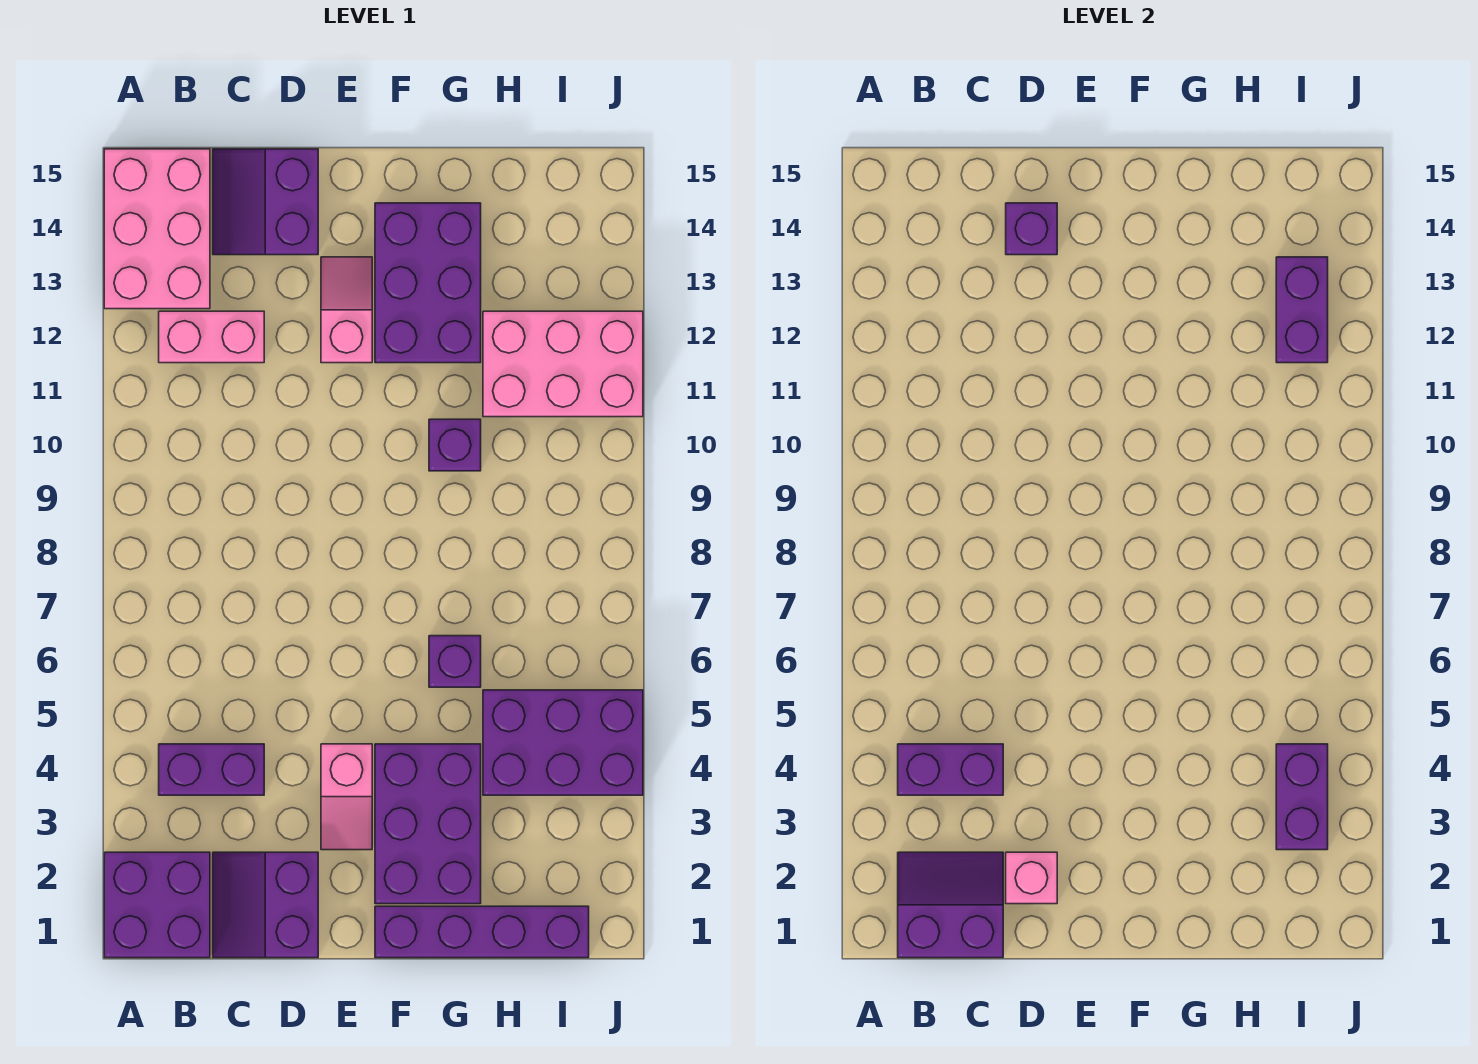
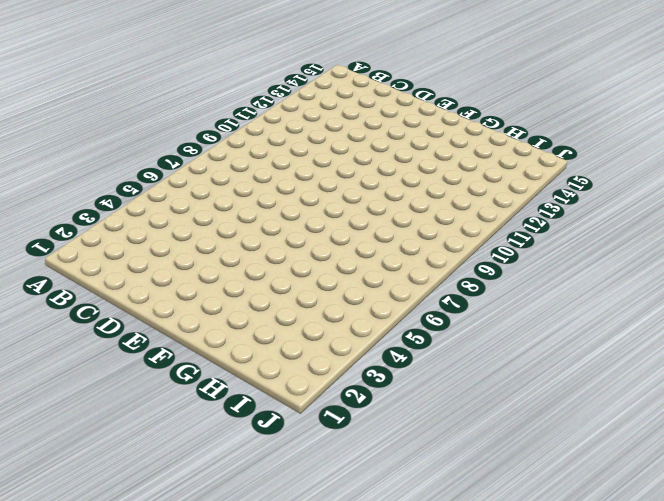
none -> purple 2x2 brick [104,852,210,958]
none -> pink 2x3 brick [104,149,210,309]
none -> purple 1x2 brick [159,744,264,795]

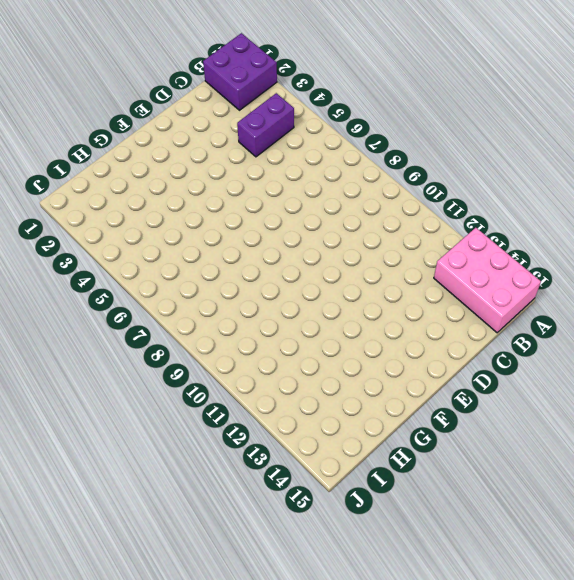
none -> pink 1x2 brick [159,311,264,363]
none -> purple 2x2 slope [213,852,318,958]
none -> purple 2x2 slope [213,149,318,255]

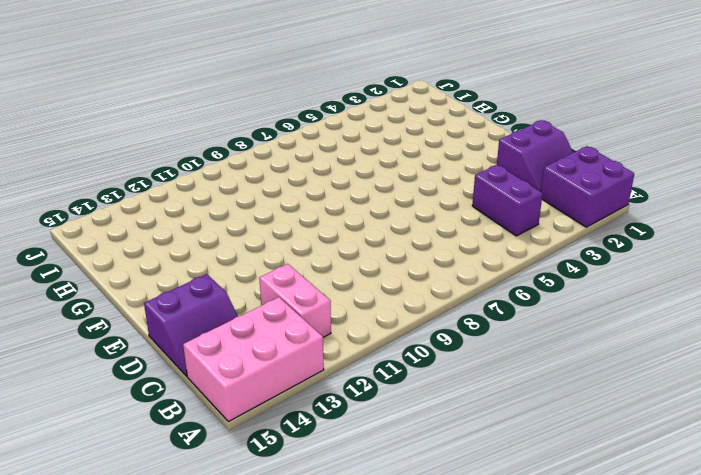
none -> pink 1x2 slope [321,744,372,850]
none -> pink 1x2 slope [321,257,372,363]
none -> purple 1x4 brick [375,906,589,958]

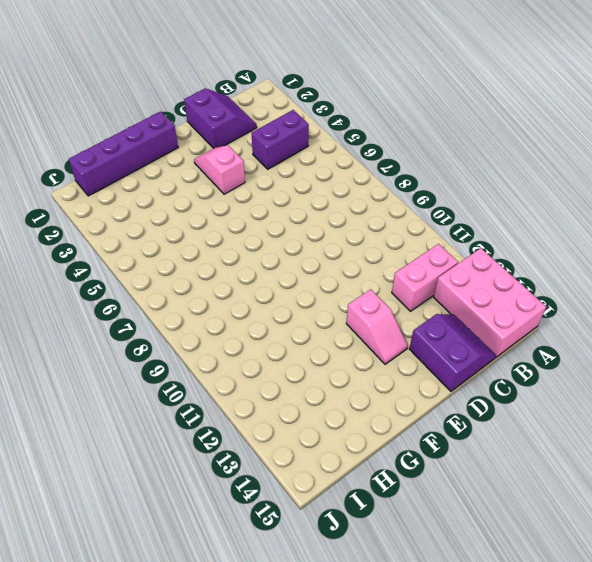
none -> purple 2x2 brick [104,852,210,958]
none -> purple 2x3 brick [375,744,481,904]
none -> purple 2x3 brick [375,203,481,363]

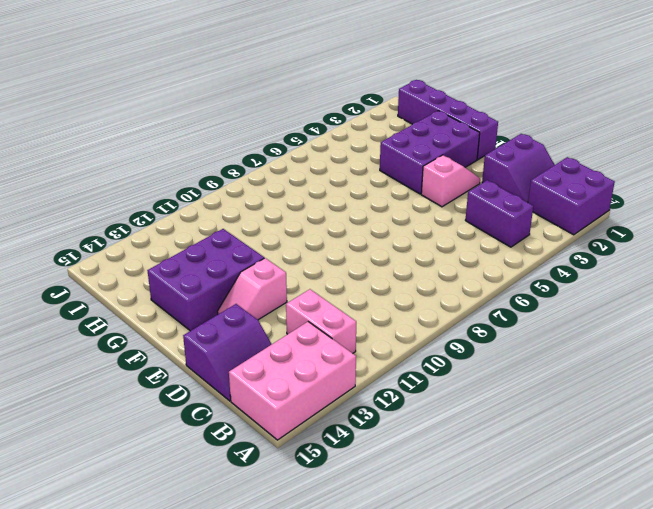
none -> purple 1x1 brick [429,636,481,687]
none -> purple 1x1 brick [429,419,481,471]
none -> purple 2x3 brick [483,690,643,795]

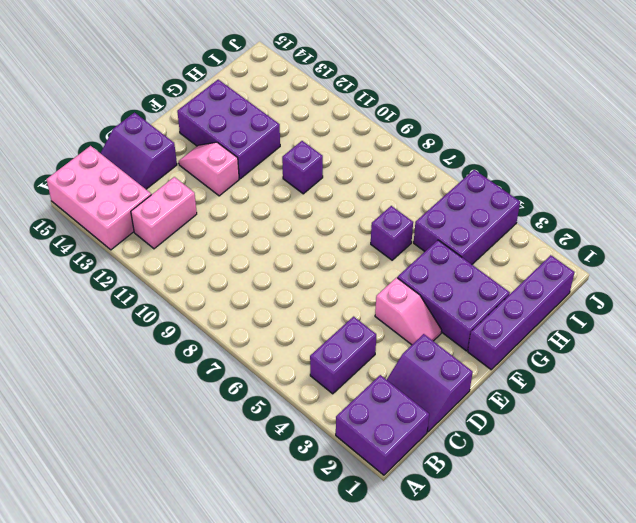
none -> pink 2x3 brick [483,311,643,417]
none -> purple 2x2 slope [898,852,1003,958]
none -> purple 1x2 brick [898,744,1003,795]

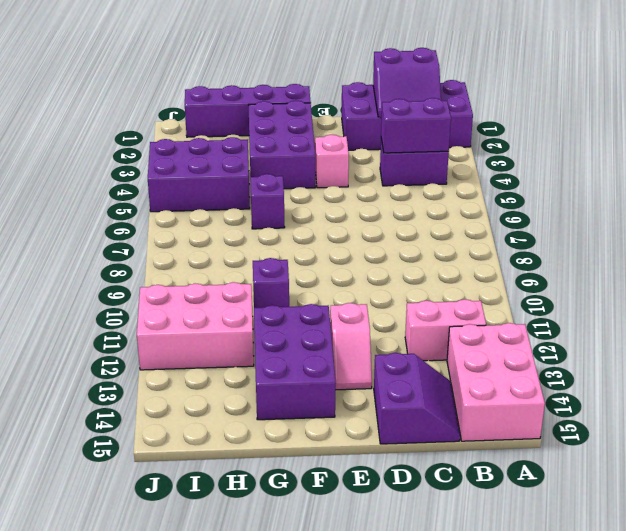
none -> pink 1x1 brick [1006,852,1057,904]
none -> purple 1x1 brick [1006,203,1057,255]
none -> purple 1x2 brick [1276,744,1328,850]

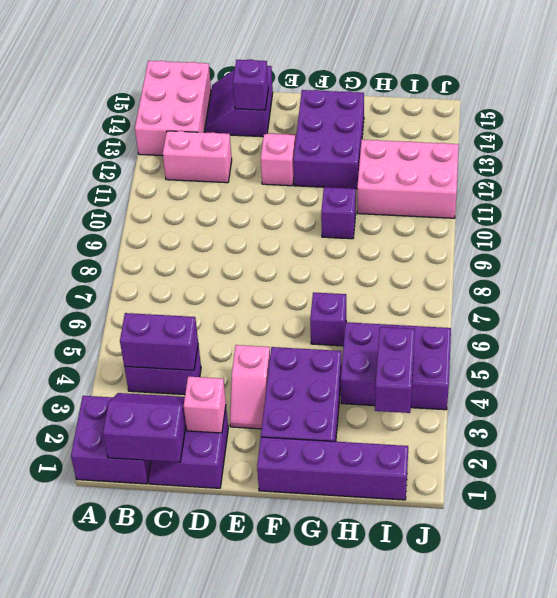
none -> purple 1x2 brick [1276,257,1328,363]

